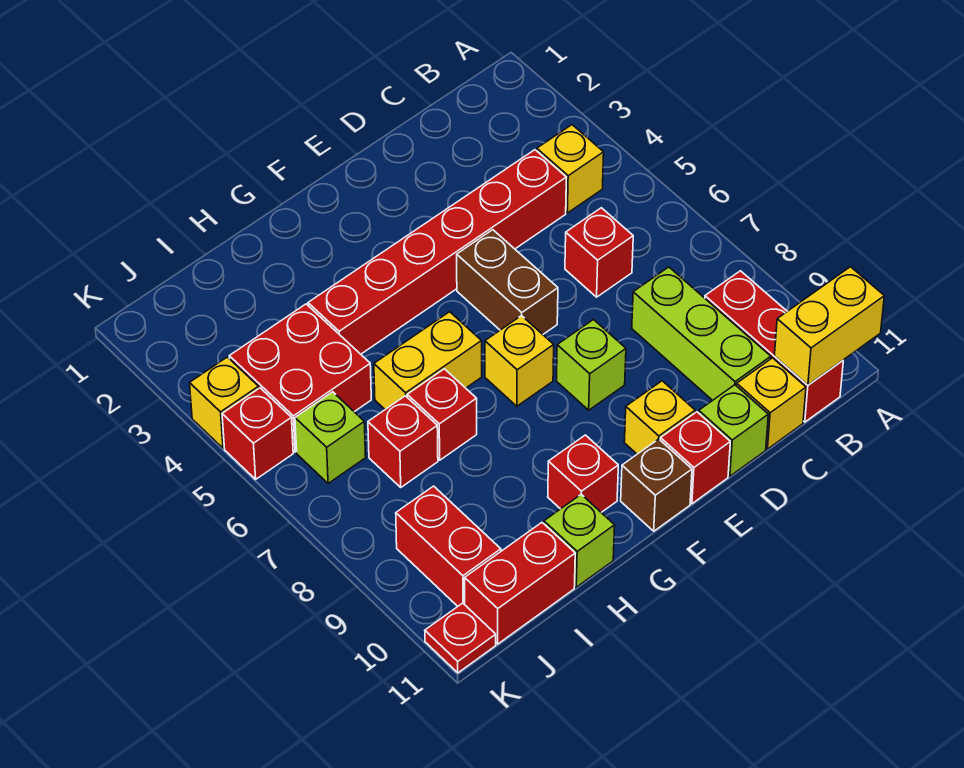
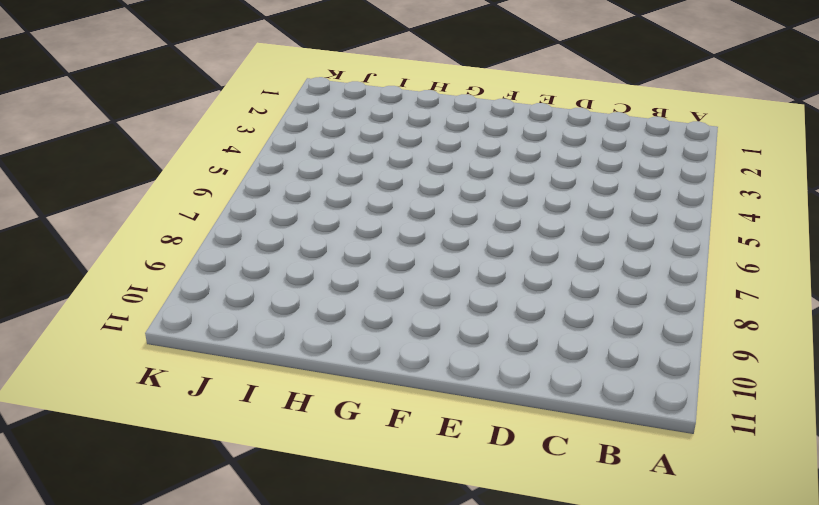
none -> yellow 1x1 brick [537,125,604,213]
none -> red 1x3 brick [705,271,843,422]
none -> red 1x6 brick [308,150,566,354]

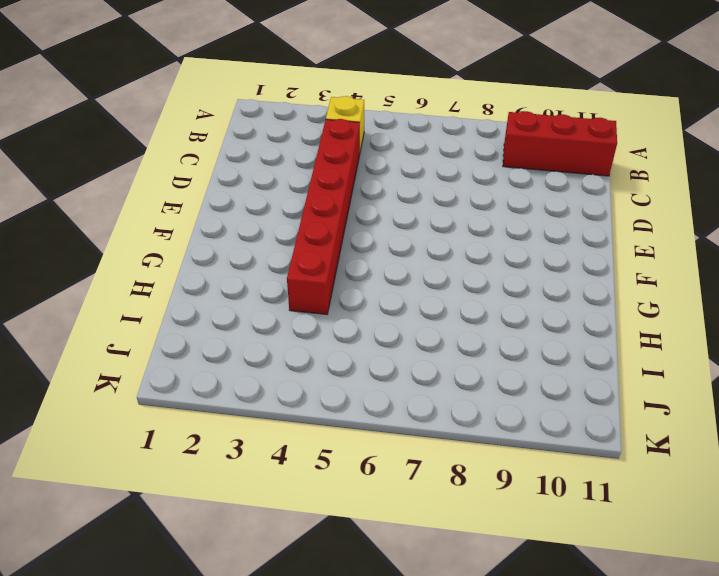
none -> red 1x1 brick [565,208,633,297]
none -> lime 1x3 brick [632,267,771,400]
none -> yellow 1x1 brick [737,358,806,449]

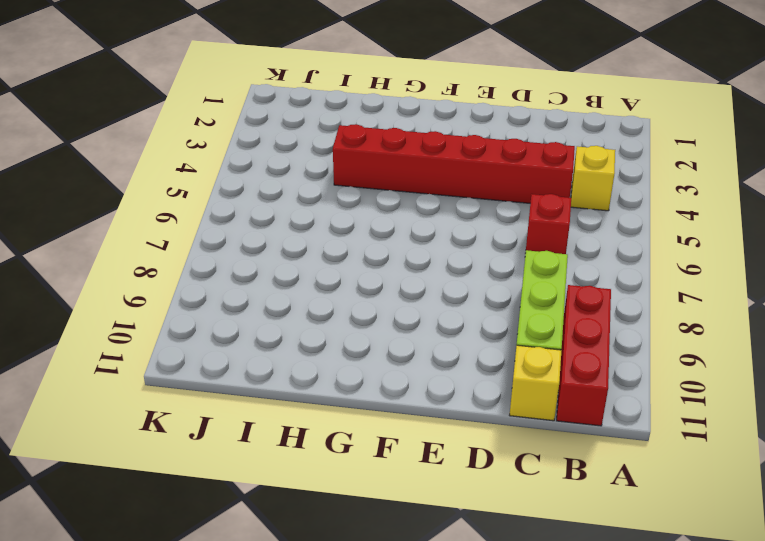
none -> lime 1x1 brick [699,385,768,476]
none -> brown 1x2 brick [457,230,558,334]
none -> lime 1x1 brick [557,320,626,410]

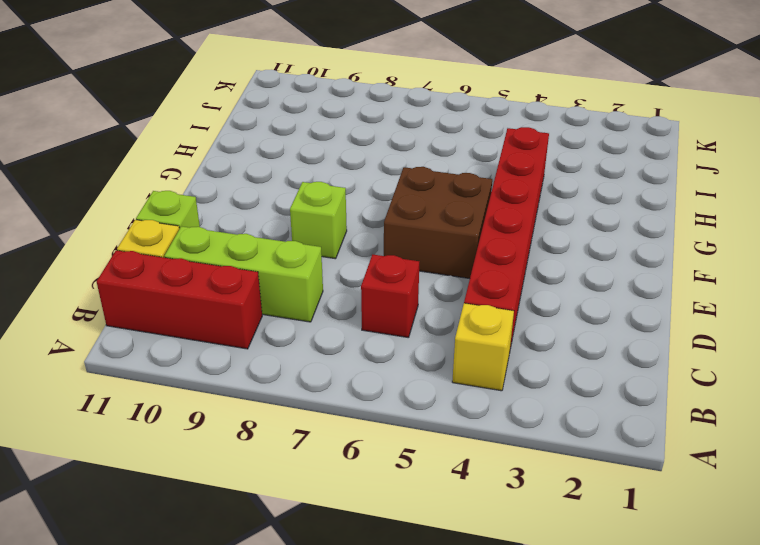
brown 2x2 brick [384,167,492,279] -> brown 1x2 brick [457,230,558,334]
none -> yellow 1x1 brick [624,381,695,454]
none -> red 1x1 brick [660,412,730,504]
none -> yellow 1x1 brick [485,316,554,406]

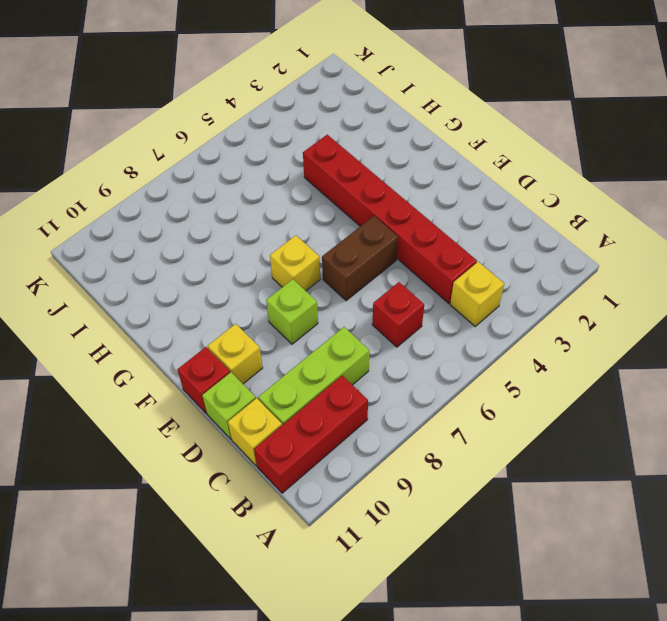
none -> brown 1x1 brick [621,439,692,531]
none -> yellow 1x2 brick [374,312,482,409]
none -> red 1x1 brick [548,435,618,512]

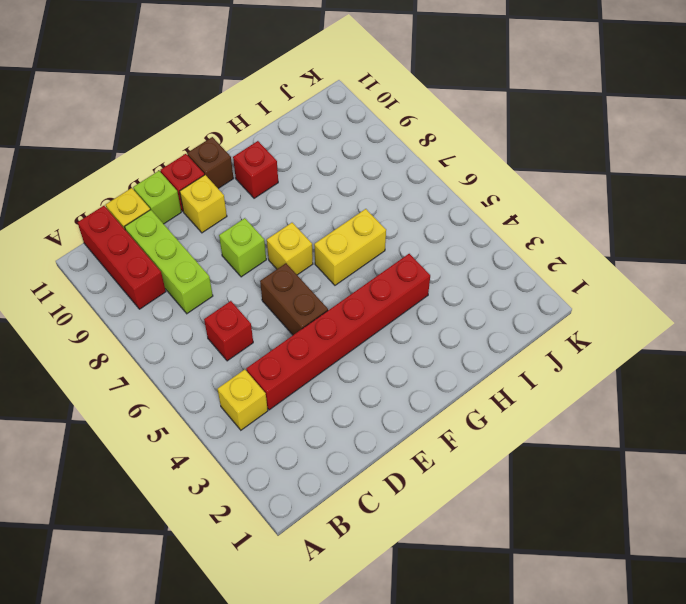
none -> red 1x1 brick [407,369,477,460]
none -> lime 1x1 brick [544,494,615,587]
none -> red 2x2 brick [229,304,371,452]

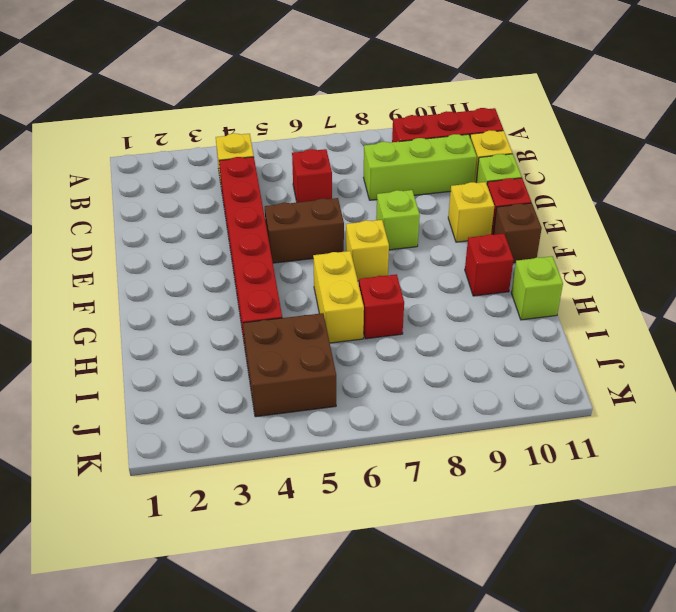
brown 2x2 brick [243,313,336,417] -> red 2x2 brick [229,304,371,452]
none -> red 1x1 brick [368,396,438,487]
none -> red 1x2 brick [465,523,575,644]
none -> lime 1x1 brick [295,392,366,484]

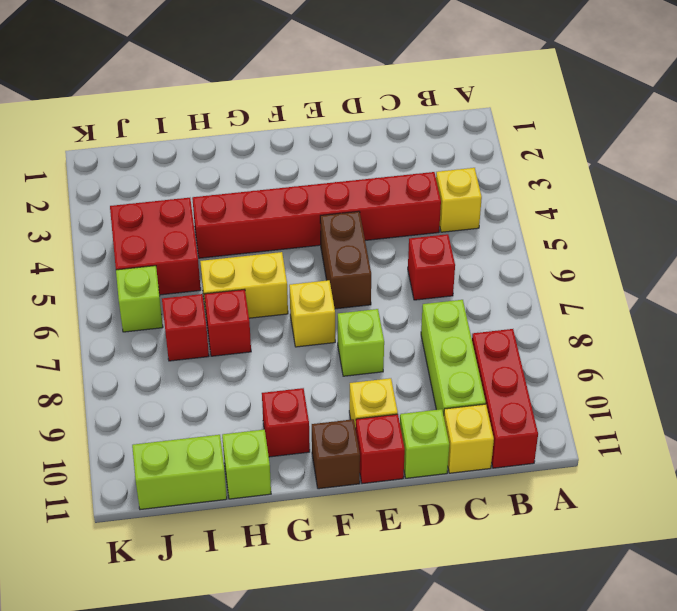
lime 1x2 brick [132,435,227,510] -> red 1x2 brick [465,523,575,644]
none -> red 1x2 brick [396,486,501,606]
none -> yellow 1x1 brick [190,357,259,448]
none -> red 1x1 brick [222,388,293,479]

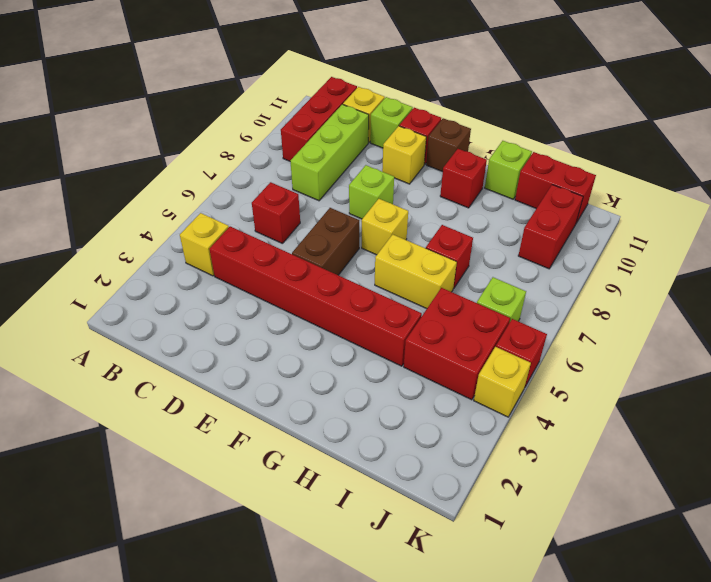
none -> red 1x1 brick [368,396,438,487]
none -> red 1x1 plate [425,603,496,673]
none -> yellow 1x2 brick [774,267,884,385]

